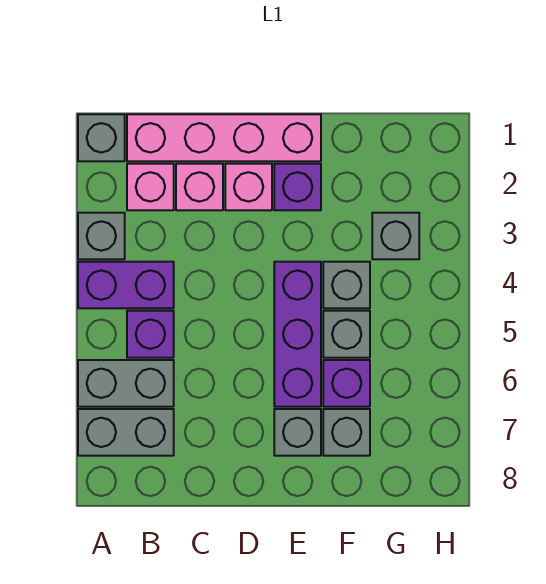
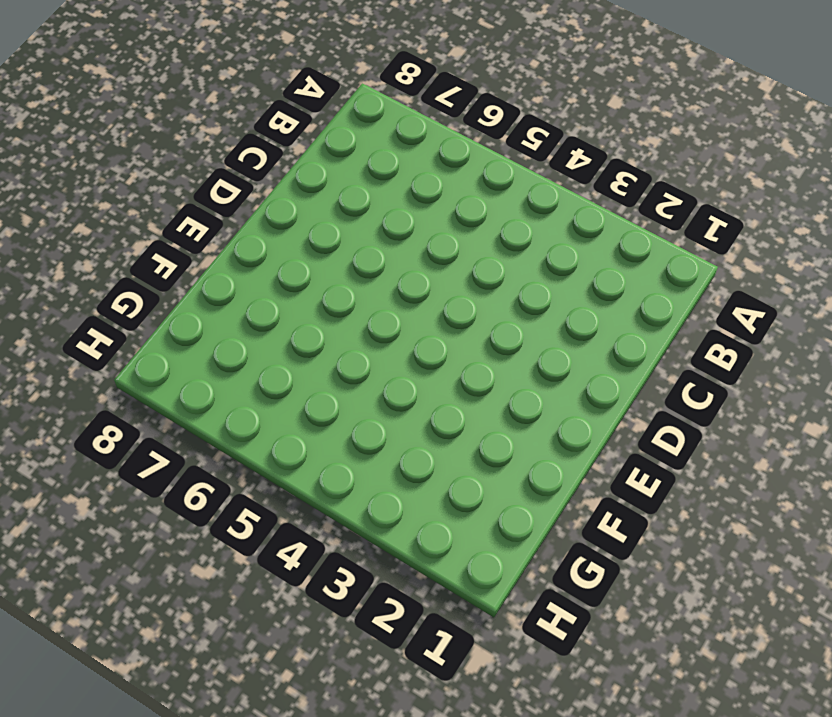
none -> grey 1x1 brick [78,114,125,161]
none -> grey 1x1 brick [78,213,125,259]
none -> purple 1x2 brick [78,262,174,308]

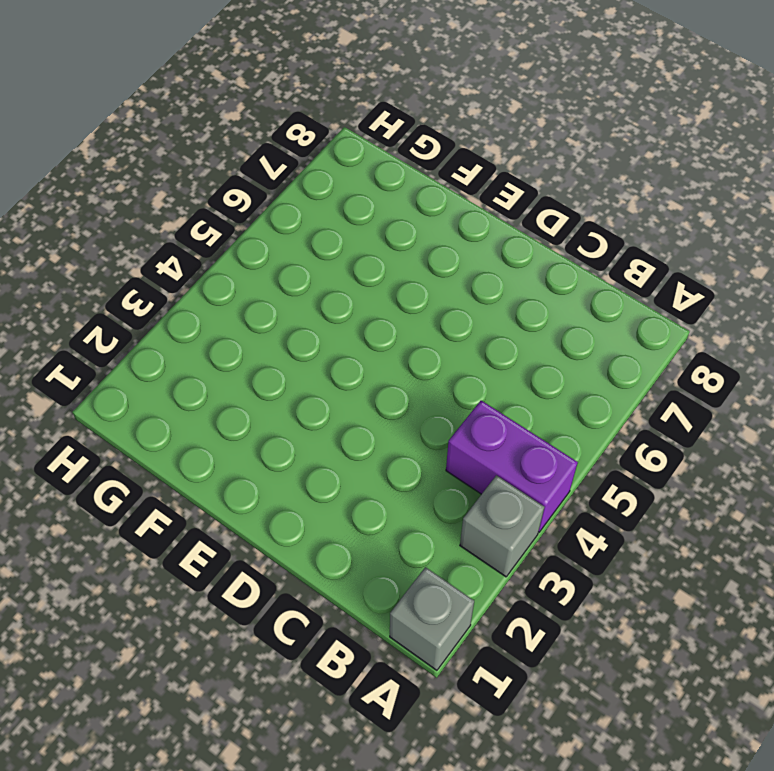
none -> grey 1x2 brick [78,360,174,407]
none -> grey 1x2 brick [78,409,174,456]
none -> pink 1x4 brick [127,114,321,161]

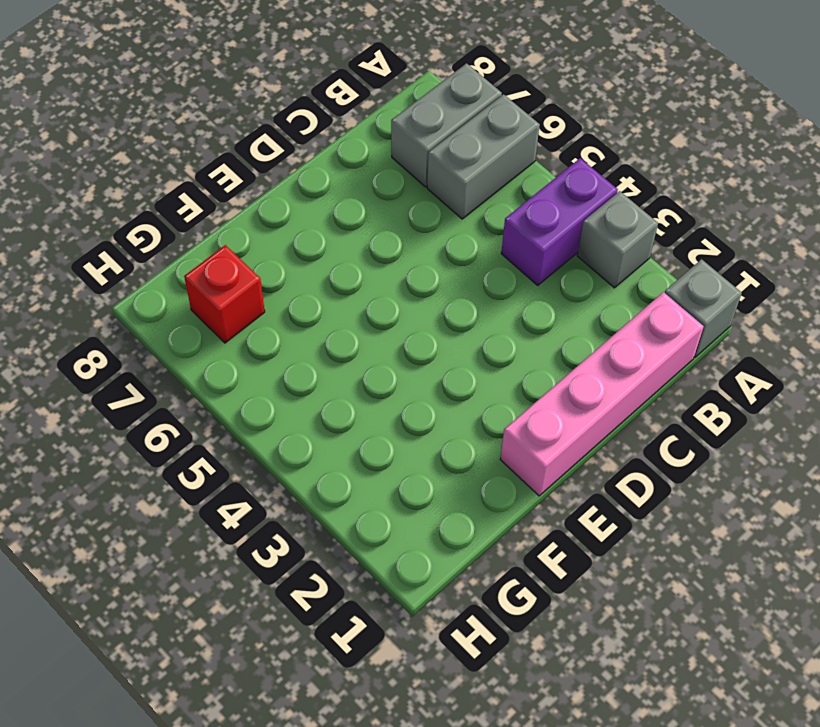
red 1x1 brick [184,245,265,343] -> none
none -> pink 1x1 brick [127,164,174,210]
none -> purple 1x1 brick [127,311,174,358]
none -> pink 1x1 brick [176,164,223,210]

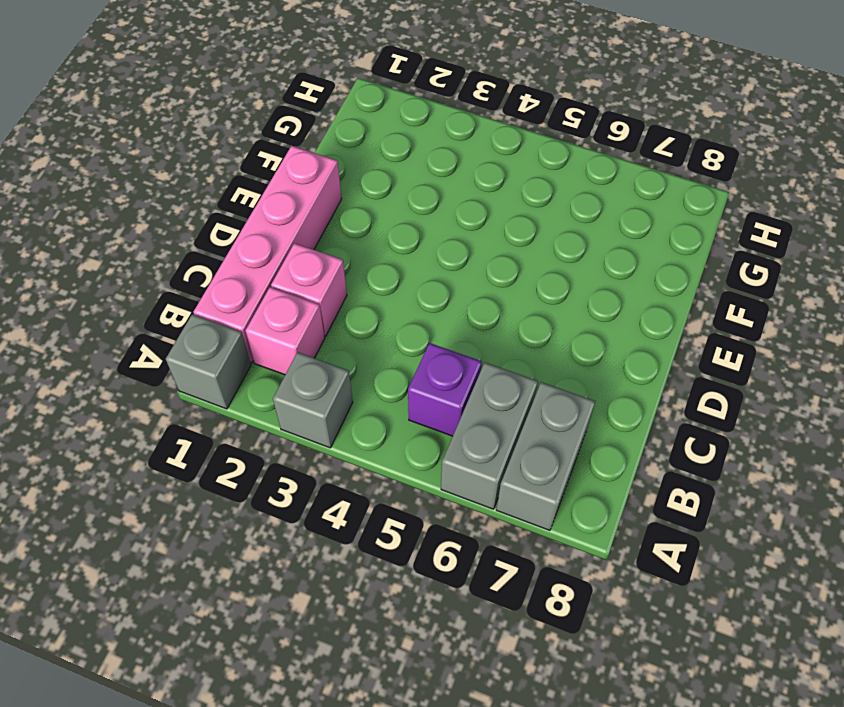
none -> purple 1x2 brick [78,262,174,308]
none -> pink 1x1 brick [225,164,272,210]
none -> purple 1x1 brick [274,164,321,210]

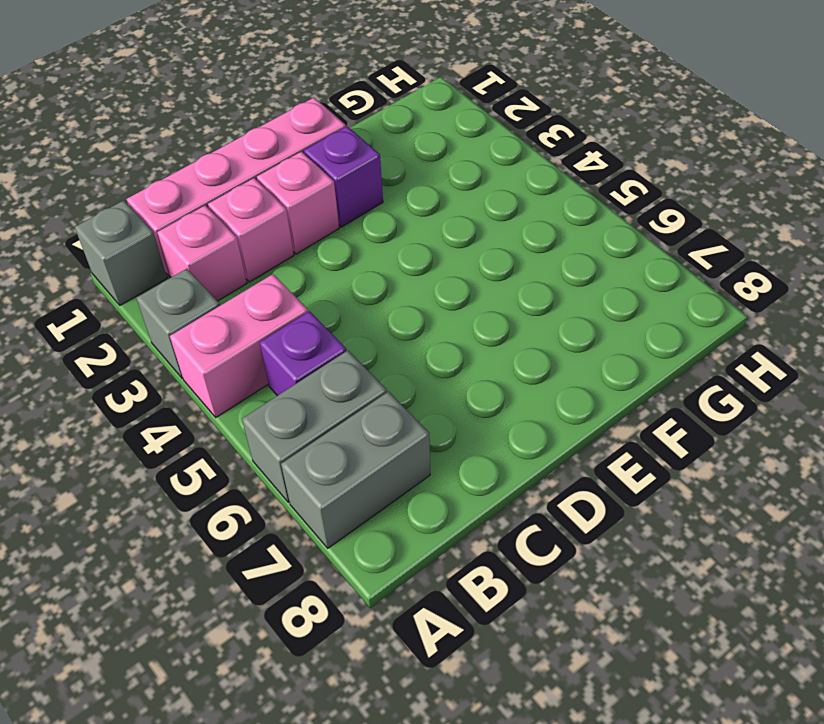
pink 1x2 brick [170,274,308,417] -> purple 1x2 brick [78,262,174,308]
none -> purple 1x3 brick [274,262,321,407]
none -> grey 1x1 brick [274,409,321,456]
none -> grey 1x1 brick [323,262,370,308]

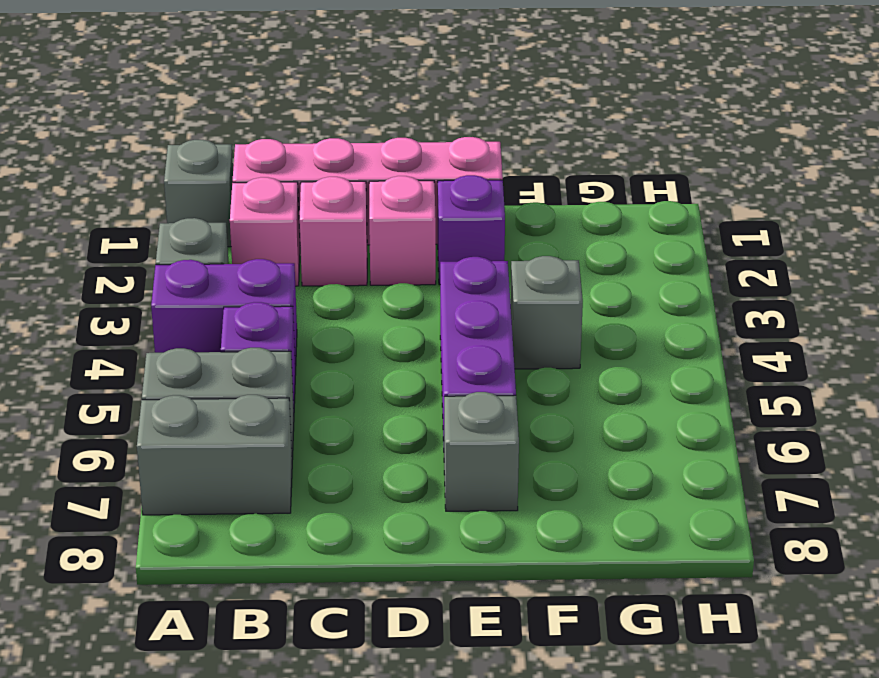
none -> grey 1x1 brick [323,311,370,358]
none -> purple 1x1 brick [323,360,370,407]
none -> grey 1x1 brick [323,409,370,456]

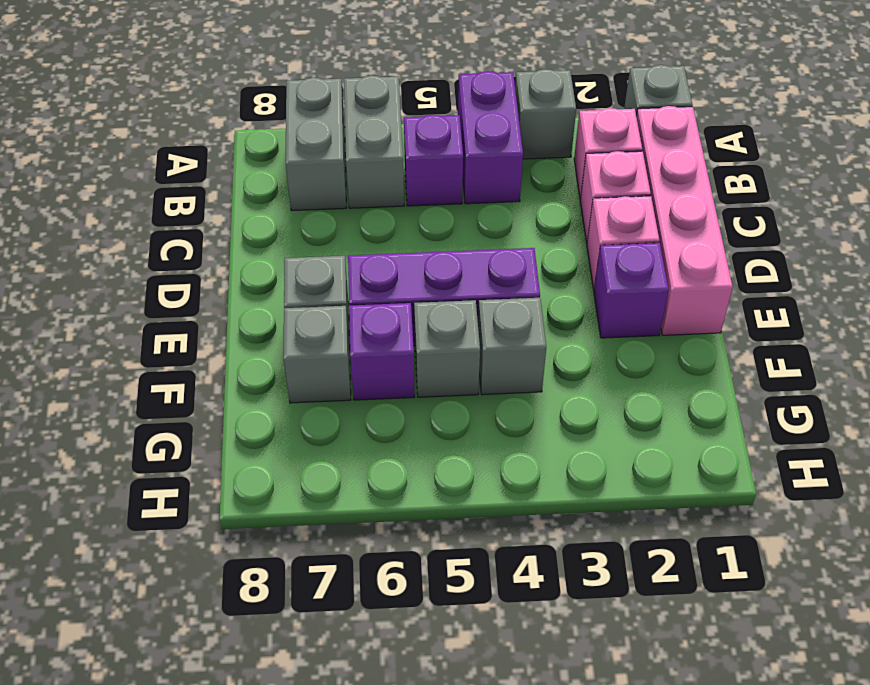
none -> grey 1x1 brick [372,213,419,259]

